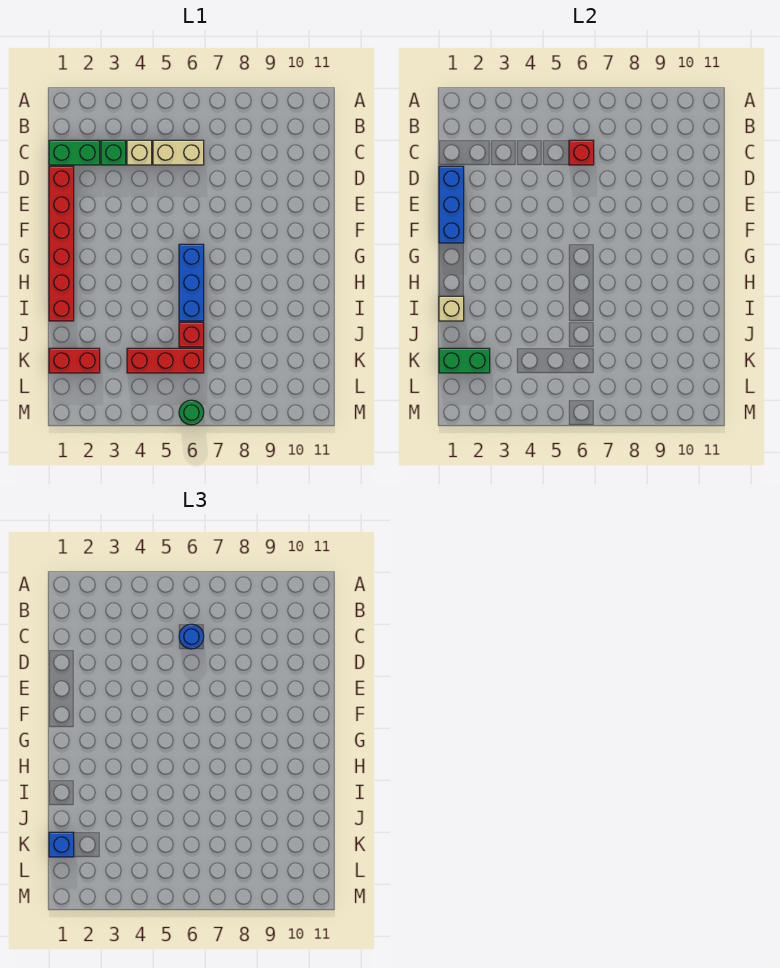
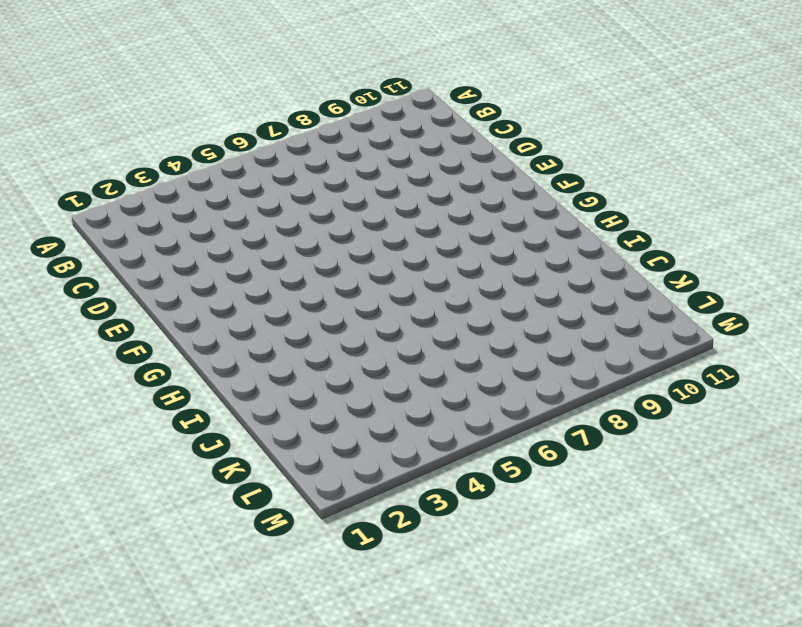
none -> green 1x2 brick [49,140,100,165]
none -> green 1x1 brick [101,140,126,165]
none -> tan 1x1 brick [127,140,152,165]

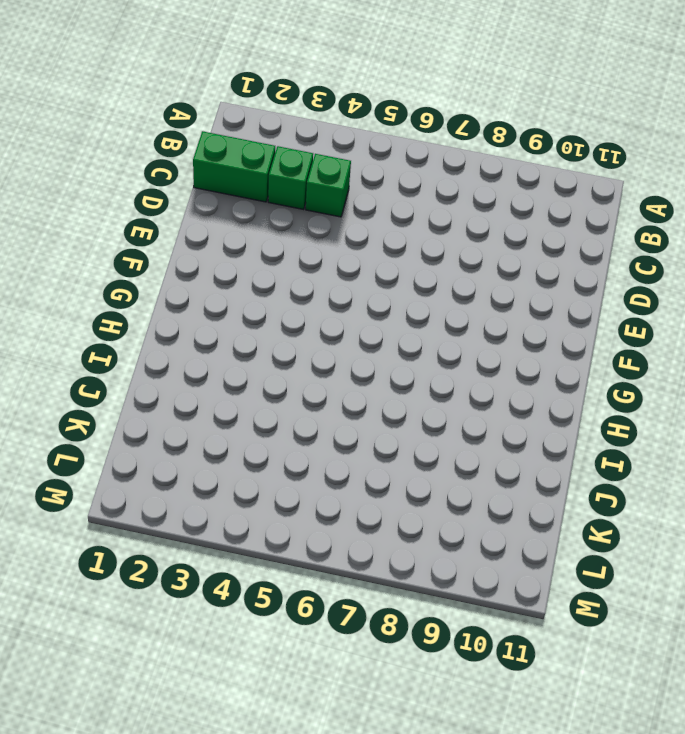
green 1x1 brick [306,154,351,217] -> tan 1x1 brick [127,140,152,165]
none -> tan 1x2 brick [153,140,204,165]
none -> red 1x6 brick [49,166,74,321]
none -> blue 1x3 brick [179,244,204,321]

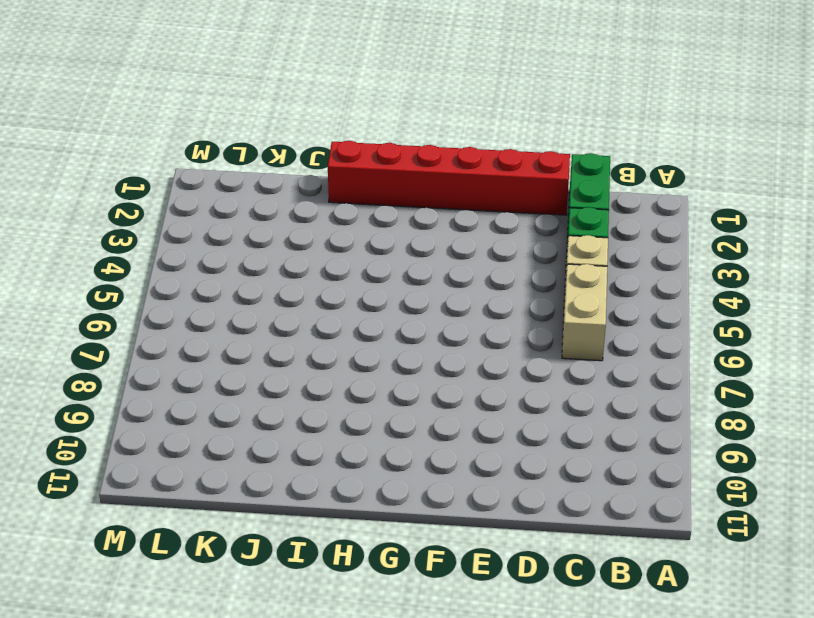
none -> blue 1x3 brick [179,244,204,321]
none -> red 1x1 brick [179,322,204,347]
none -> red 1x2 brick [49,348,100,373]

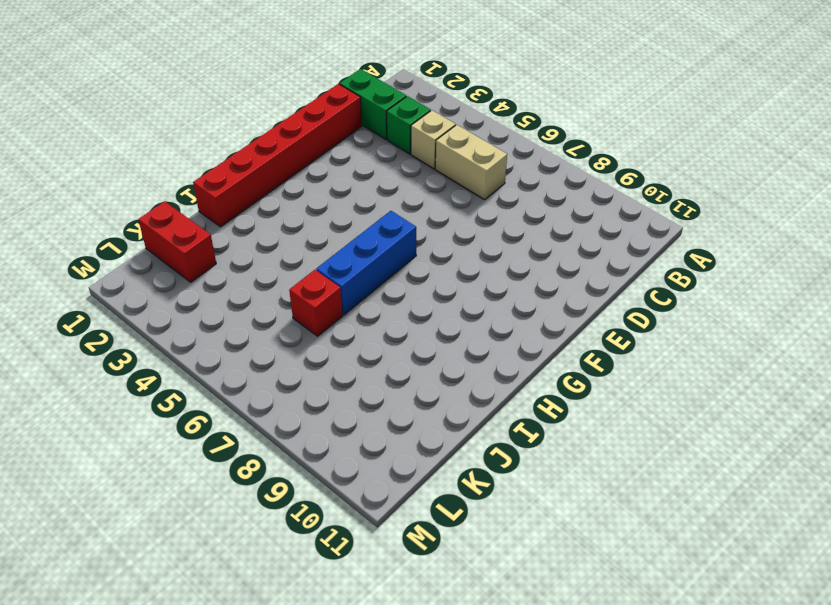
none -> red 1x3 brick [127,348,204,373]
none -> green 1x1 round brick [179,400,204,425]
none -> red 1x1 brick [569,140,594,165]

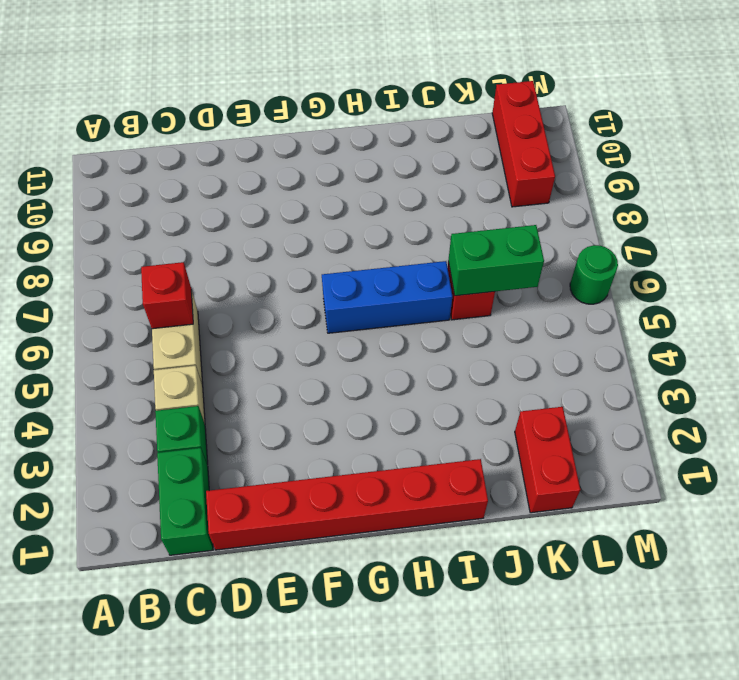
green 1x2 brick [448,225,544,296] -> green 1x2 brick turned to [439,348,490,373]
red 1x3 brick [492,81,555,207] -> red 1x3 brick moved to [127,348,204,373]
none -> blue 1x3 brick [439,166,464,243]
none -> tan 1x1 brick [439,296,464,321]
none -> blue 1x1 round brick [179,624,204,649]

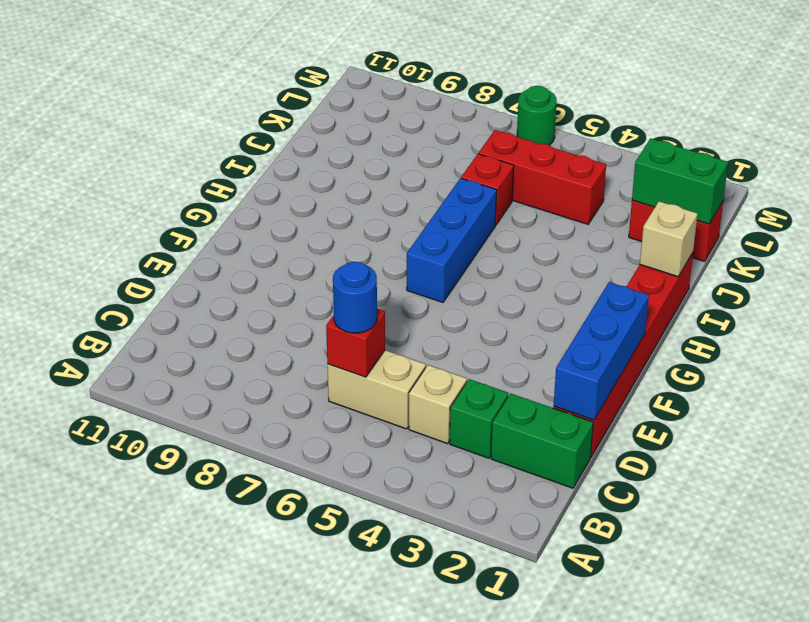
none -> blue 1x1 brick [49,832,74,857]

